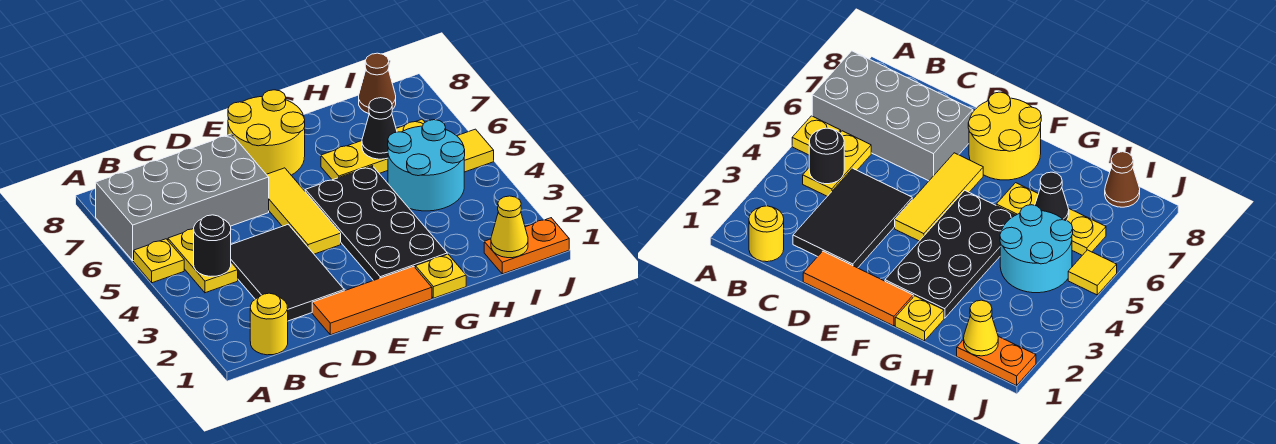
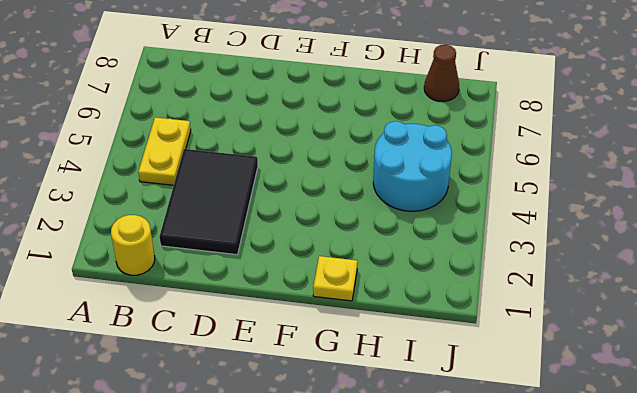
none -> yellow 1x1 plate [134,239,184,283]
none -> grey 2x4 brick [96,134,269,261]
none -> orange 1x3 tile [312,266,432,335]

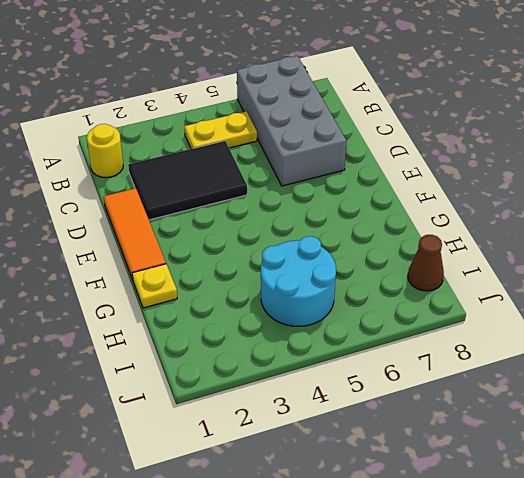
none -> yellow 1x1 plate [134,239,184,283]
none -> yellow 1x3 tile [266,168,341,254]
none -> yellow 2x2 round brick [228,90,305,175]

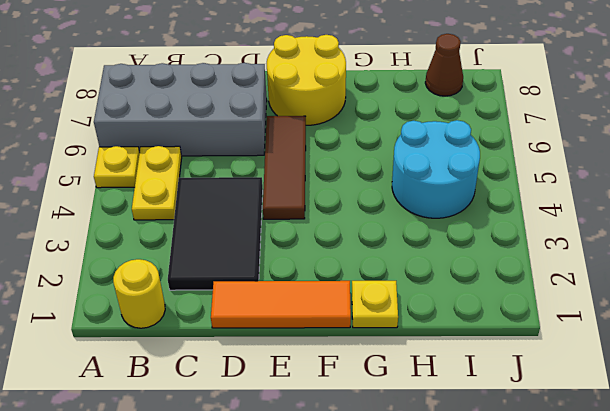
brown 1x3 tile [263,116,306,219] -> yellow 1x3 tile [266,168,341,254]
none -> black 2x4 plate [305,166,447,281]
none -> yellow 1x3 plate [321,119,425,180]
none -> orange 1x2 plate [484,218,569,274]

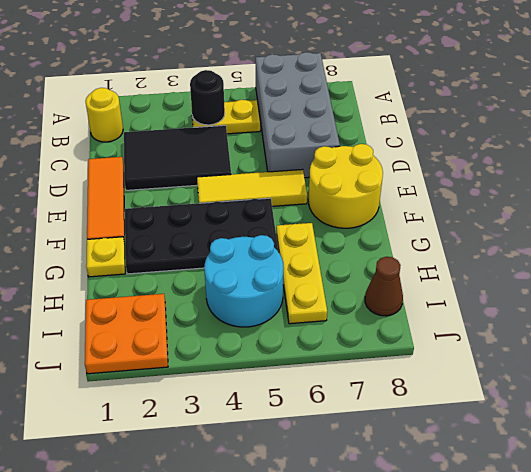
orange 2x2 plate [85,294,168,374] -> orange 1x2 plate [484,218,569,274]
none -> yellow 1x1 plate [134,239,184,283]
none -> yellow 1x1 tile [457,129,494,172]
none -> black 1x1 cone [362,98,397,159]

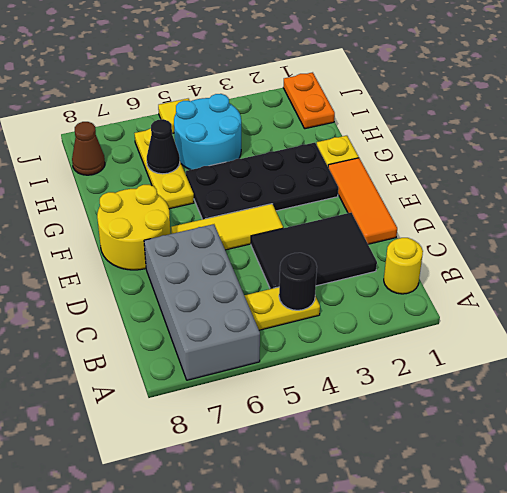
none -> yellow 1x1 plate [134,239,184,283]
none -> yellow 1x1 cone [491,196,528,258]

